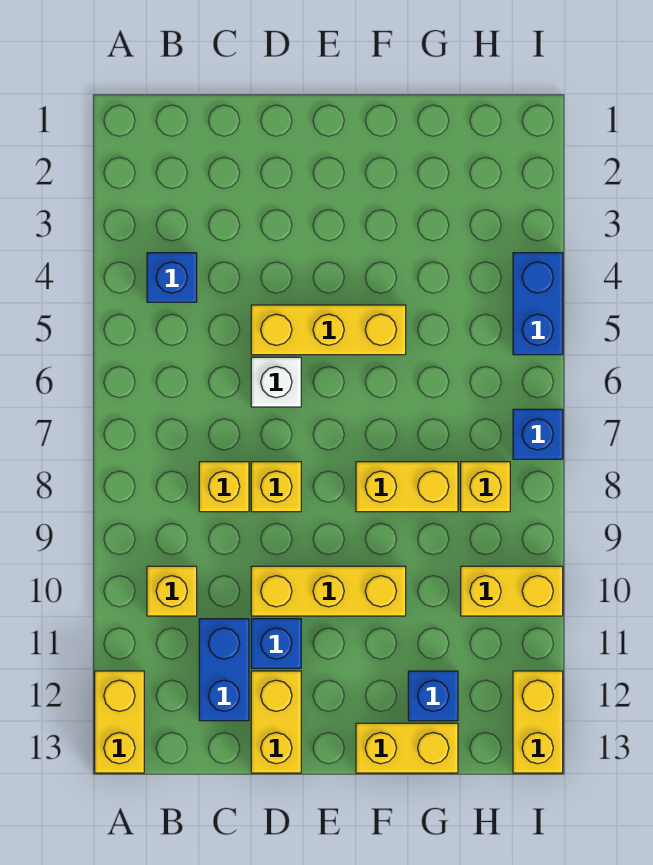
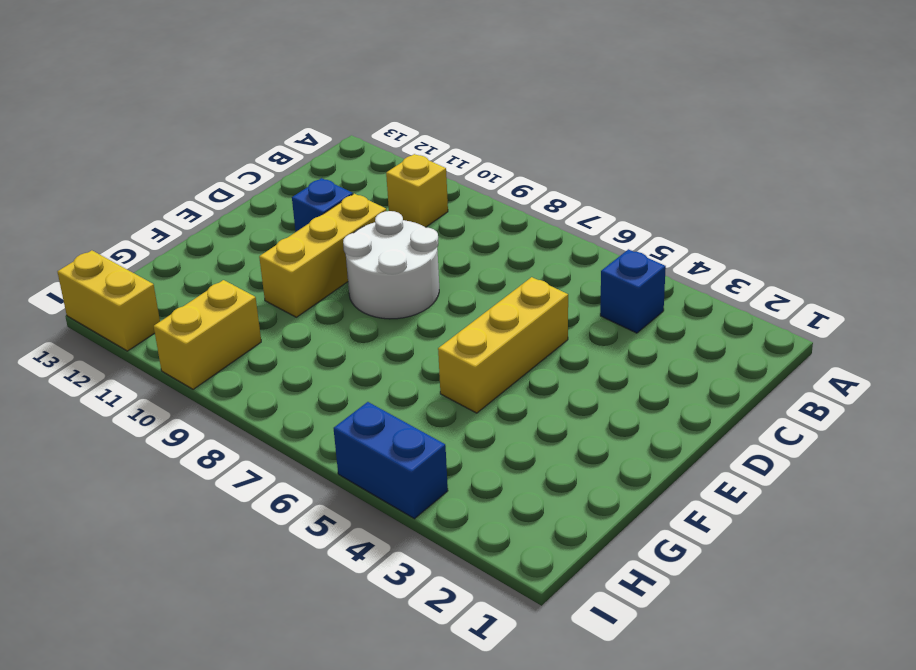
white 2x2 round brick [343,211,439,319] -> yellow 1x1 brick [251,462,301,512]
none -> yellow 1x2 brick [95,671,144,773]
none -> yellow 1x1 brick [199,462,249,512]
none -> blue 1x2 brick [199,619,249,721]

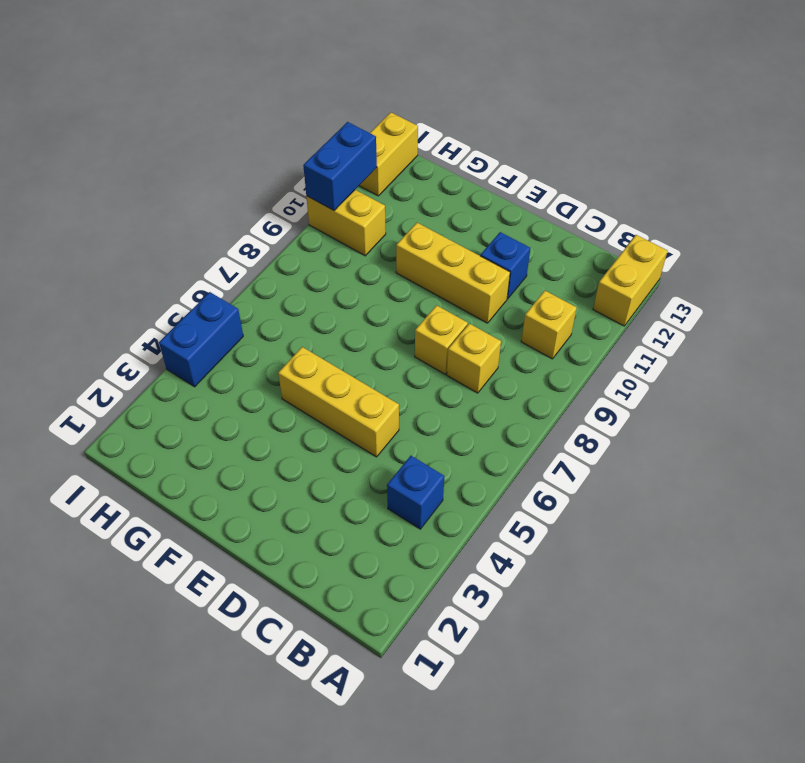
blue 1x2 brick [303,122,377,210] -> blue 1x2 brick moved to [199,619,249,721]
none -> white 1x1 brick [251,357,301,407]
none -> yellow 1x2 brick [251,671,301,773]
none -> yellow 1x2 brick [356,462,458,512]

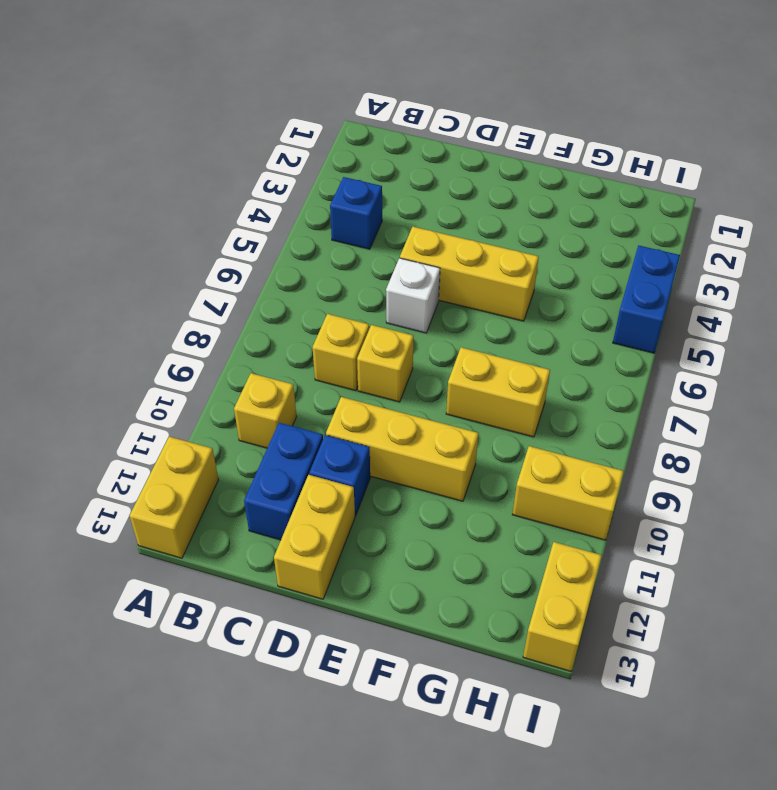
none -> yellow 1x2 brick [356,723,458,773]
none -> blue 1x1 brick [408,671,458,721]
none -> yellow 1x1 brick [461,462,510,512]

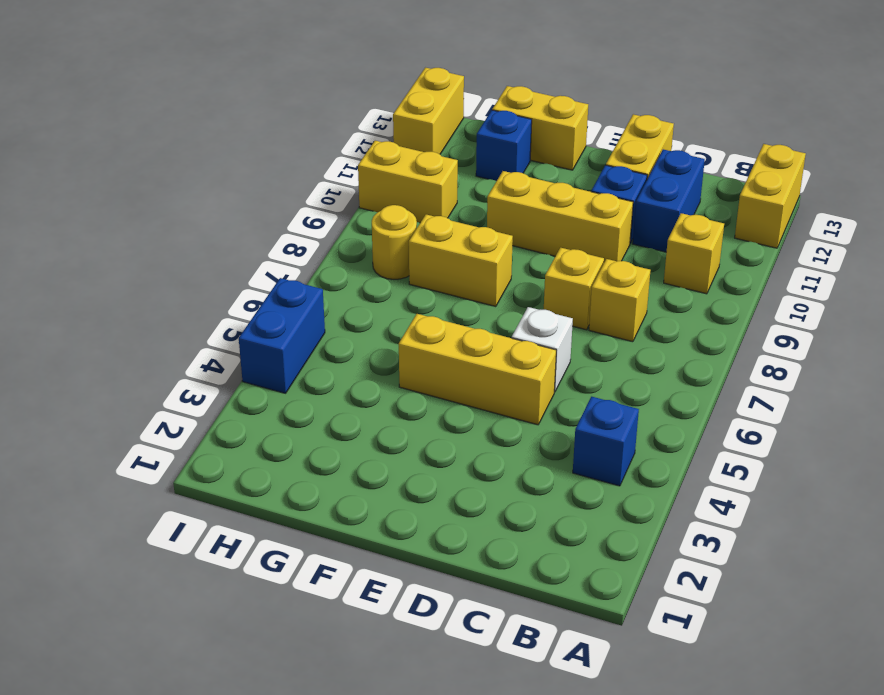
yellow 1x1 round brick [372,205,417,279] -> yellow 1x1 brick [461,462,510,512]
none -> blue 1x1 brick [513,409,563,459]

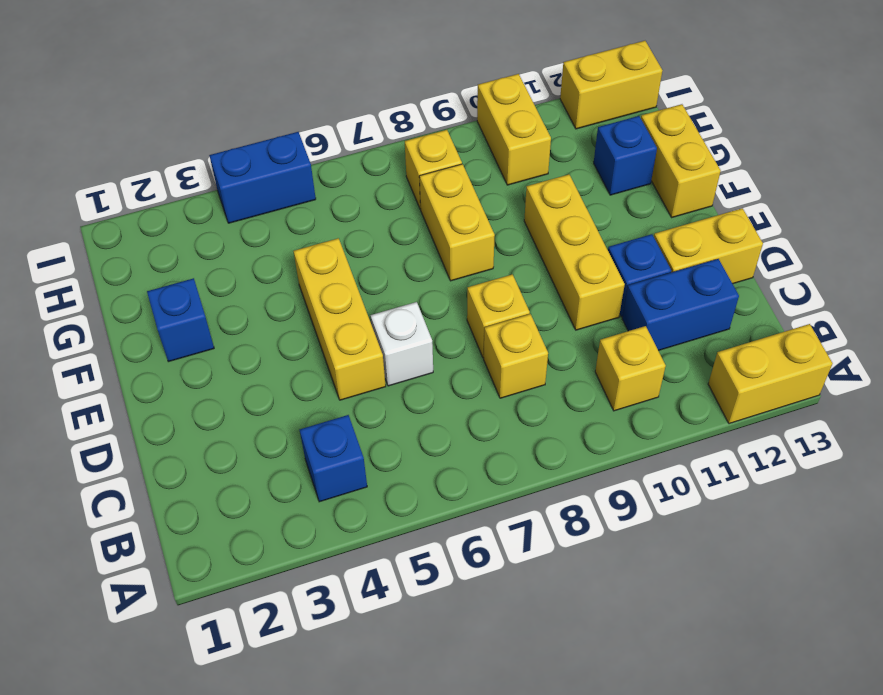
blue 1x1 brick [147,278,214,362] -> blue 1x1 brick moved to [513,409,563,459]

